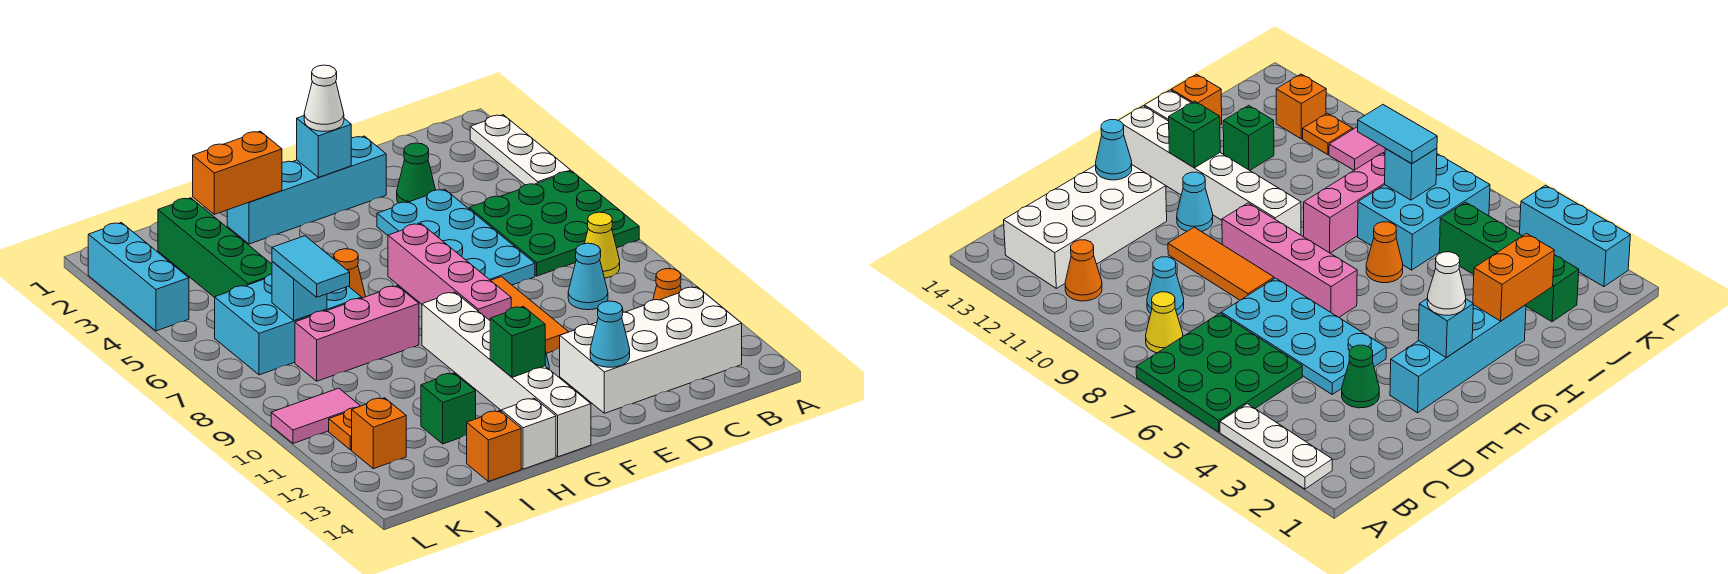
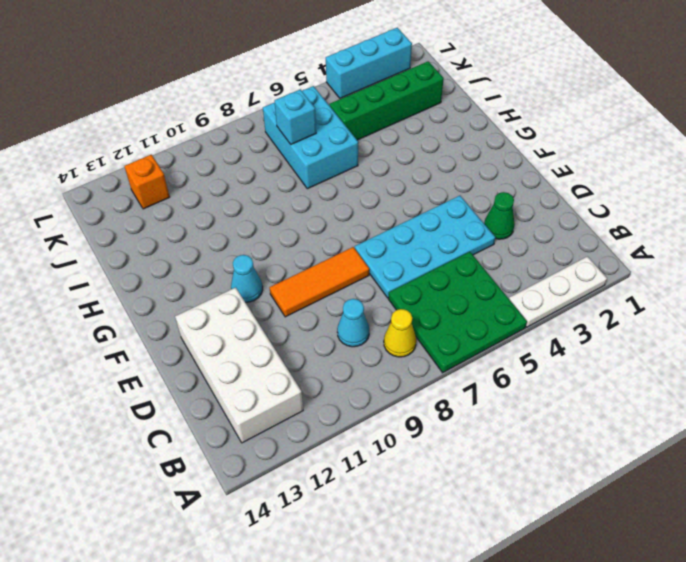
none -> orange 1x1 cone [653,269,681,300]
none -> cyan 1x4 brick [227,136,386,244]
none -> pink 1x4 brick [388,224,511,320]
none -> white 1x6 brick [422,292,591,457]

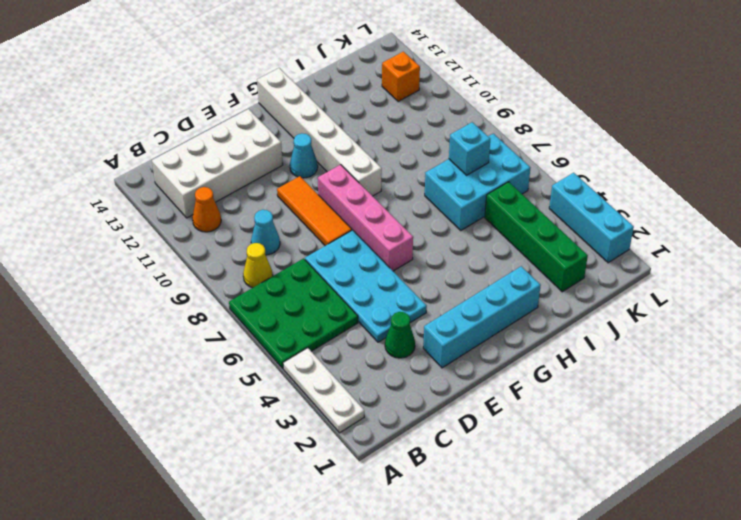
none -> orange 1x1 cone [334,249,365,298]
none -> pink 1x3 brick [295,286,419,381]
none -> white 1x1 brick [501,398,556,469]
none -> green 1x1 brick [421,373,476,444]

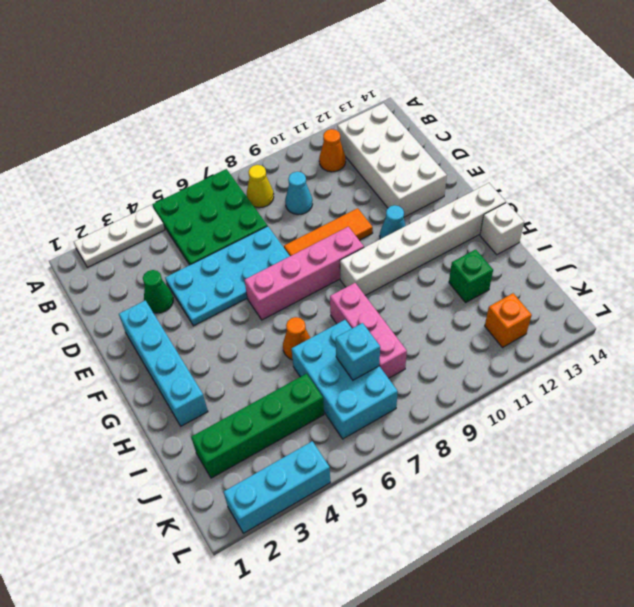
none -> orange 1x1 brick [467,411,521,482]
none -> pink 1x2 tile [271,388,360,443]
none -> orange 1x1 plate [329,408,354,450]
none -> cyan 1x1 cone [590,301,630,367]

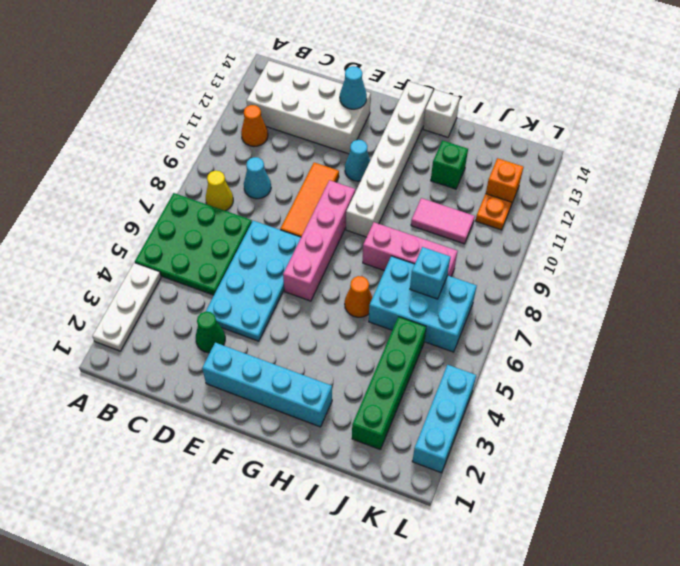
pink 1x2 tile [411,198,475,244] -> pink 1x2 tile moved to [271,388,360,443]
none -> orange 1x1 brick [467,411,521,482]
none -> cyan 1x1 brick [297,116,351,177]
none -> green 1x1 brick [490,306,545,377]
none -> orange 1x2 brick [193,131,282,214]

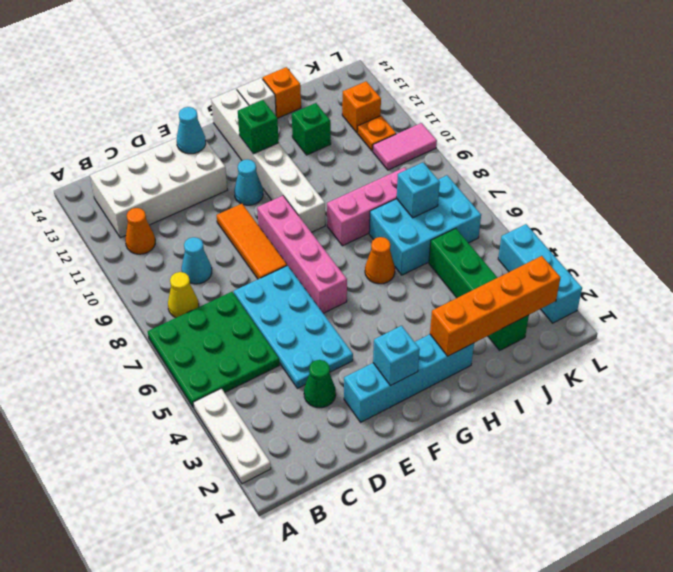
orange 1x4 brick [430,256,561,356] -> orange 1x2 brick [193,131,282,214]
none -> white 1x1 cone [304,65,344,131]
none -> cyan 1x2 tile [272,236,350,297]

